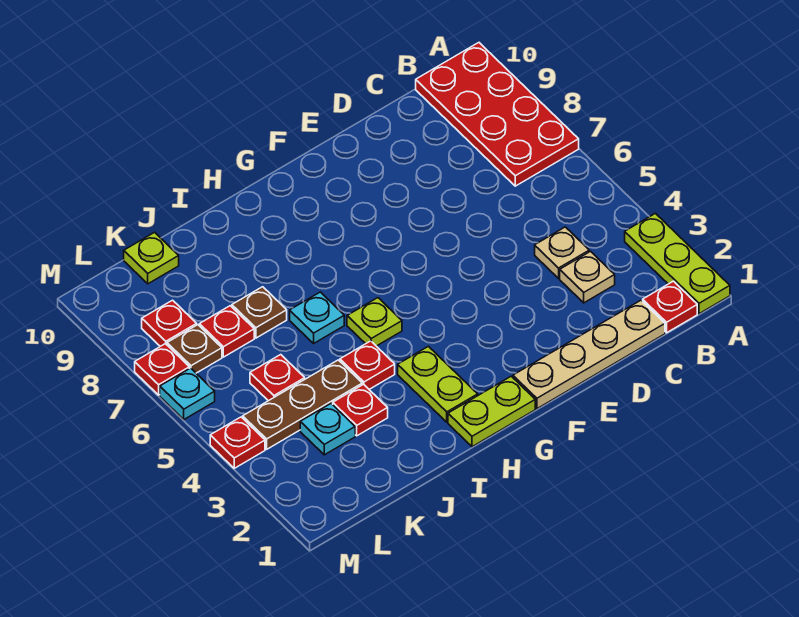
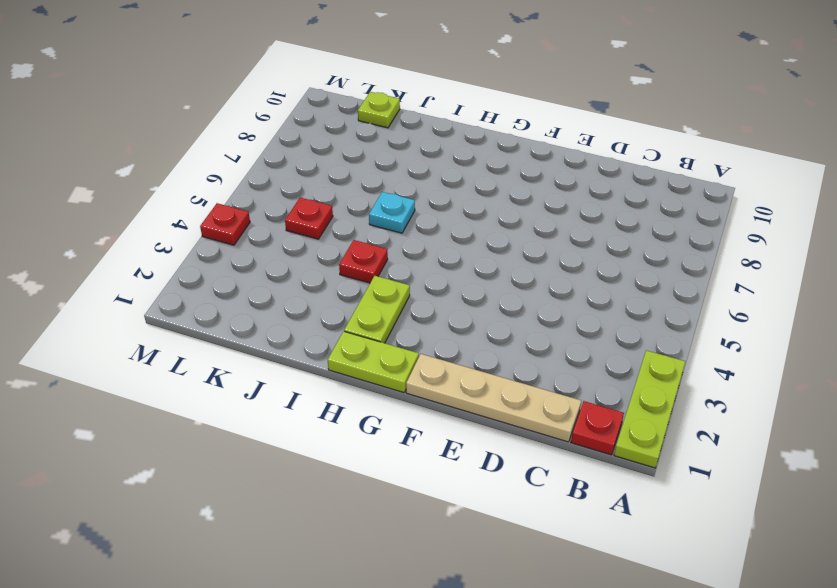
none -> red 2x4 plate [416,43,579,186]
none -> tan 1x1 plate [560,251,615,303]
none -> tan 1x1 plate [535,227,589,278]

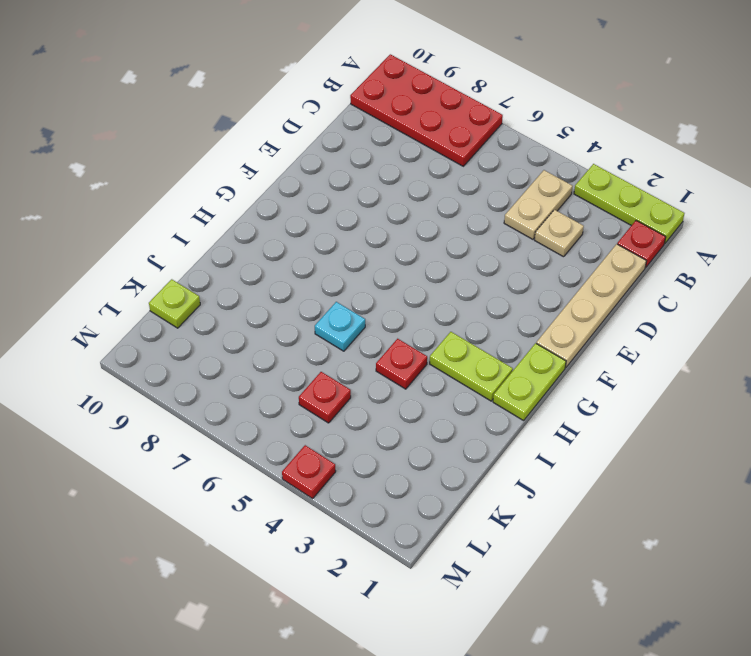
tan 1x2 plate [504,170,573,239] -> tan 1x1 plate [535,227,589,278]
none -> lime 1x1 plate [347,298,402,346]
none -> red 1x1 plate [333,384,388,436]
none -> brown 1x3 plate [243,360,362,449]

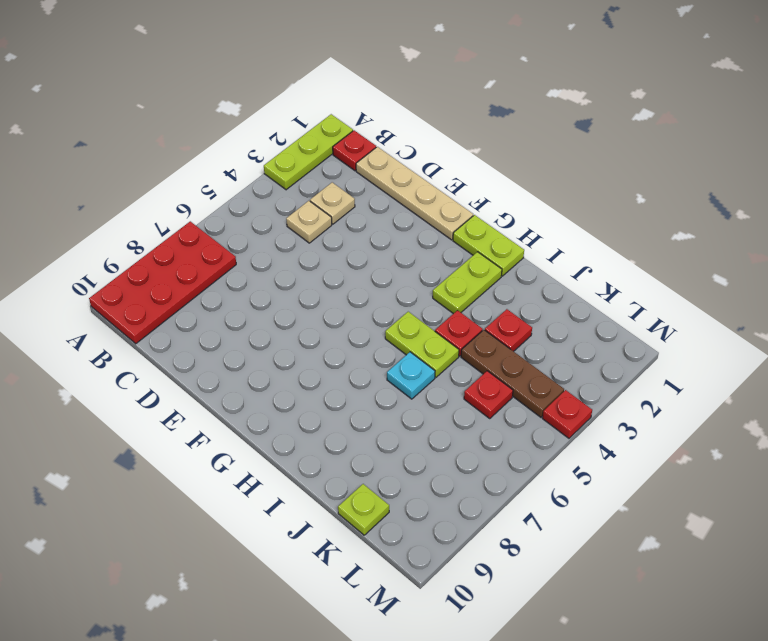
lime 1x2 plate [385,312,459,377] -> lime 1x1 plate [347,298,402,346]
none -> brown 1x1 plate [232,287,287,338]
none -> cyan 1x1 plate [300,404,355,455]
none -> red 1x1 plate [199,306,254,357]

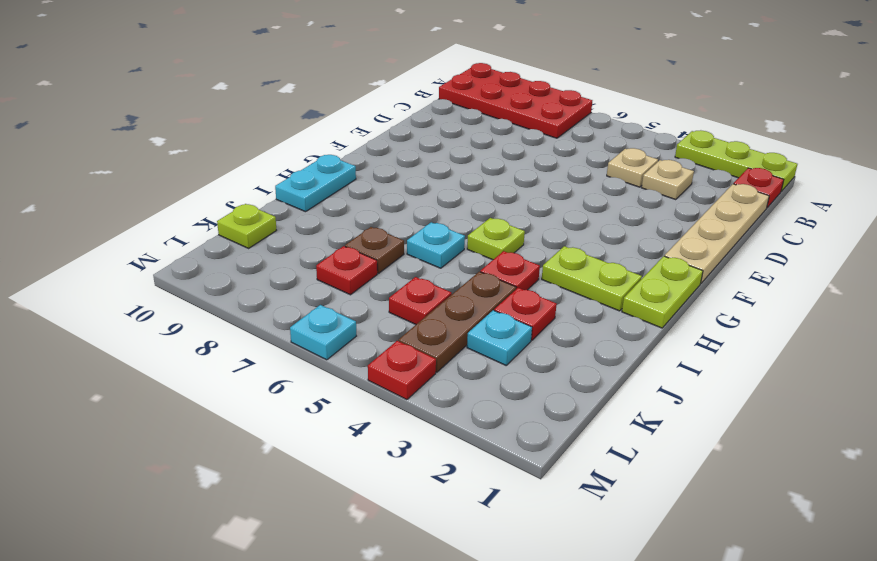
cyan 1x2 plate [275,155,356,212] -> none
none -> brown 1x1 plate [167,325,222,373]
none -> red 1x1 plate [142,300,197,346]
none -> red 1x1 plate [135,344,189,395]

